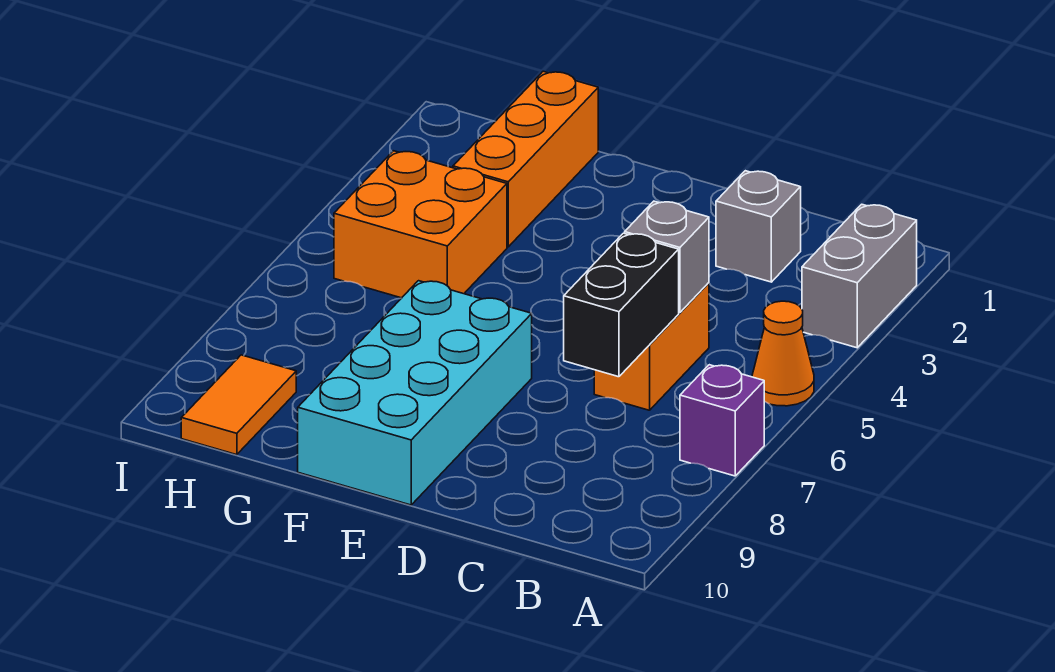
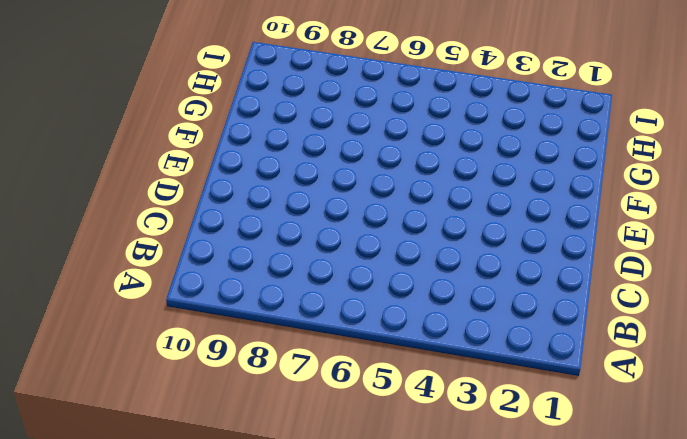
none -> grey 1x2 brick [802,204,917,348]
none -> orange 1x1 cone [752,301,814,406]

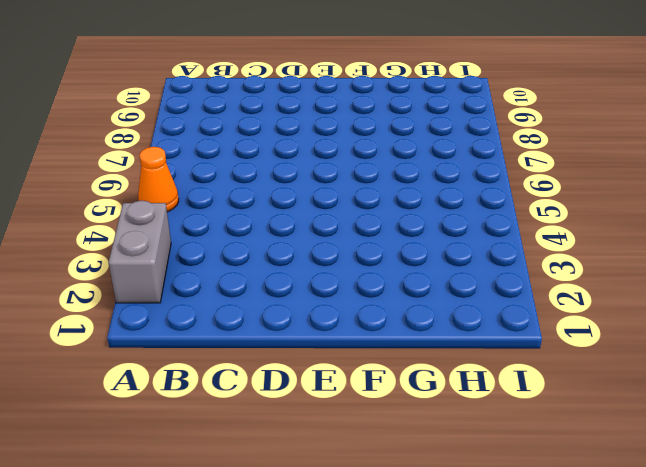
none -> purple 1x1 brick [680,365,764,476]
none -> grey 1x1 brick [716,171,801,282]

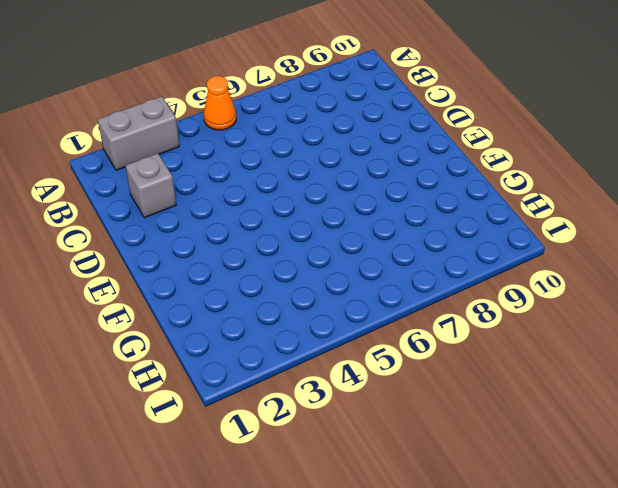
none -> purple 1x1 brick [680,365,764,476]
none -> orange 1x2 brick [594,283,709,410]

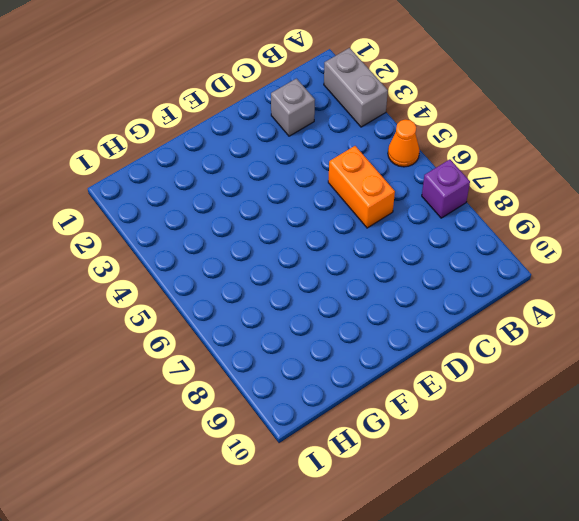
none -> cyan 2x4 brick [298,281,532,505]
none -> orange 1x3 brick [453,71,598,247]

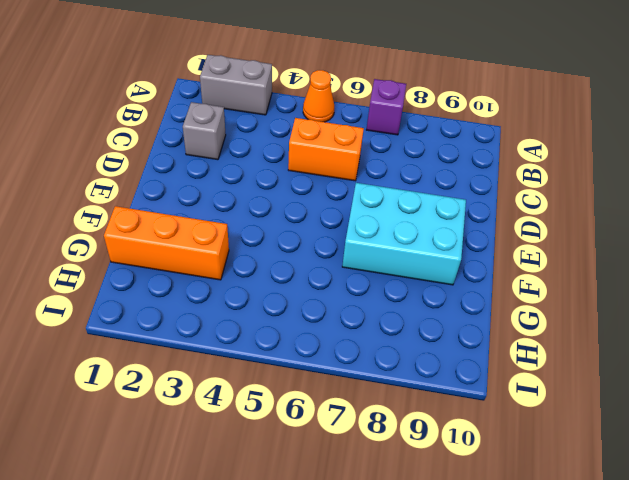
cyan 2x3 brick [342,183,466,285] -> cyan 2x4 brick [298,281,532,505]
none -> orange 2x2 brick [334,151,507,298]
none -> orange 1x2 tile [181,355,296,455]

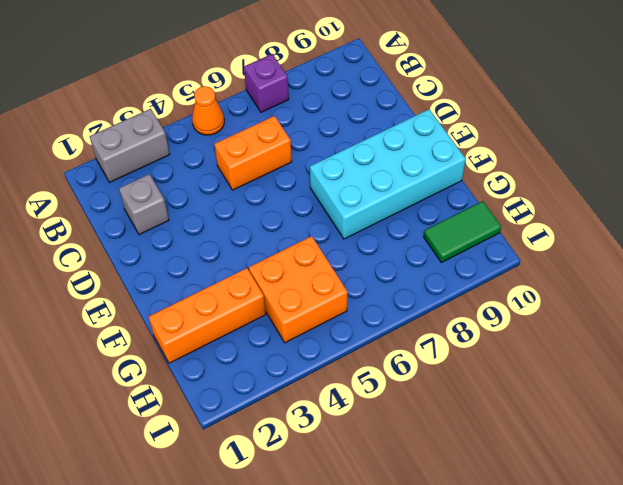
green 1x2 tile [424,201,501,263] -> orange 1x2 tile [181,355,296,455]
none -> grey 1x1 brick [625,201,709,313]
none -> black 1x2 brick [564,233,679,377]

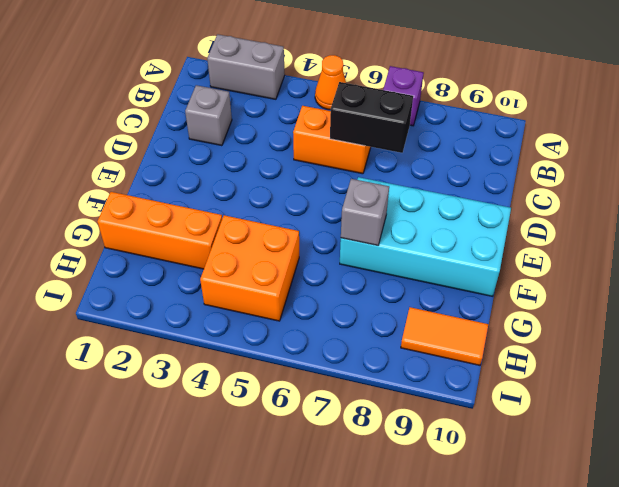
grey 1x1 brick [341,179,389,245] -> grey 1x1 brick moved to [625,201,709,313]

